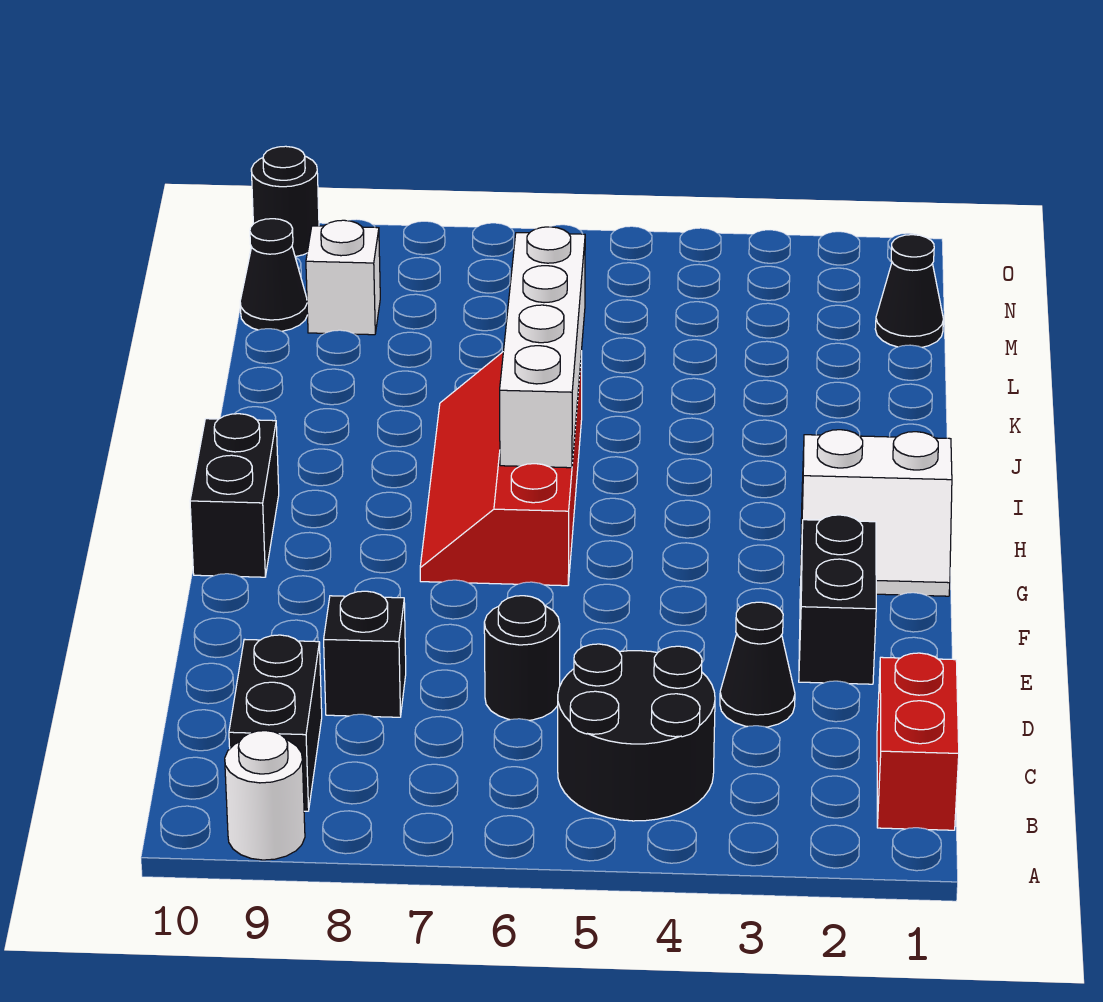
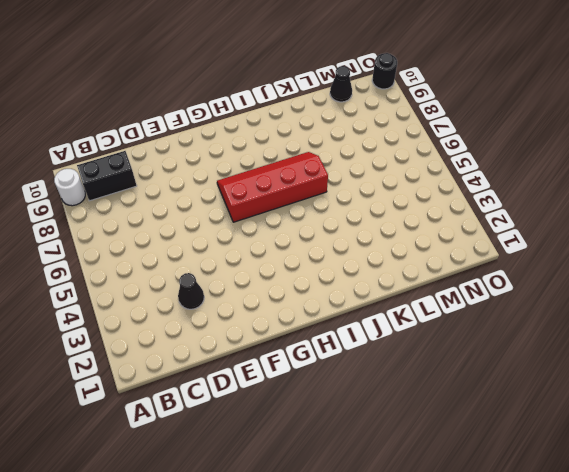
none -> red 1x2 brick [877,653,959,830]
none -> black 2x2 round brick [558,644,715,821]
none -> black 1x1 round brick [484,596,560,720]

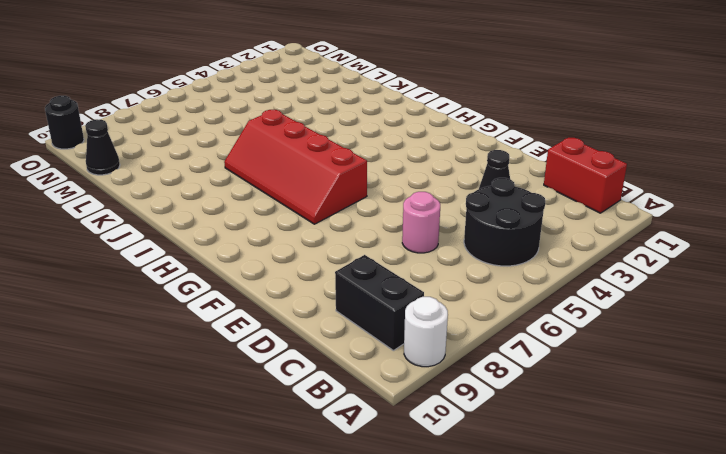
pink 1x1 round brick [402,192,440,253] -> black 1x1 round brick [484,596,560,720]
none -> black 1x1 brick [324,591,406,717]
none -> black 1x2 brick [799,515,876,684]
none -> white 2x2 slope [800,430,952,596]

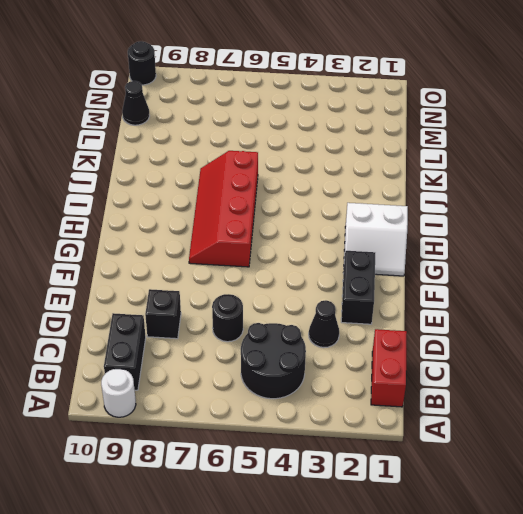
none -> black 1x2 brick [190,414,279,577]
none -> black 1x1 cone [875,235,944,347]
none -> white 1x1 brick [306,220,380,335]

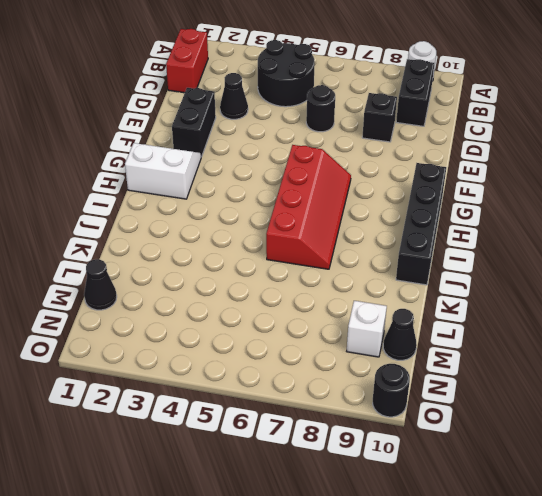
black 1x4 brick [396,163,446,285] -> black 1x2 brick [190,414,279,577]
none -> white 1x4 brick [500,227,585,468]

